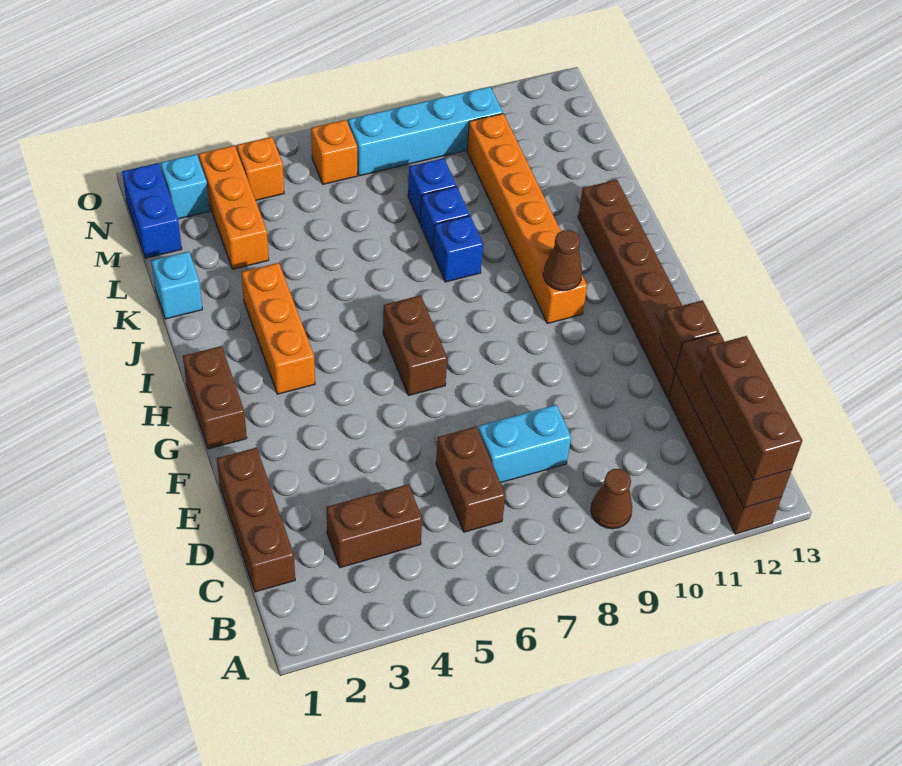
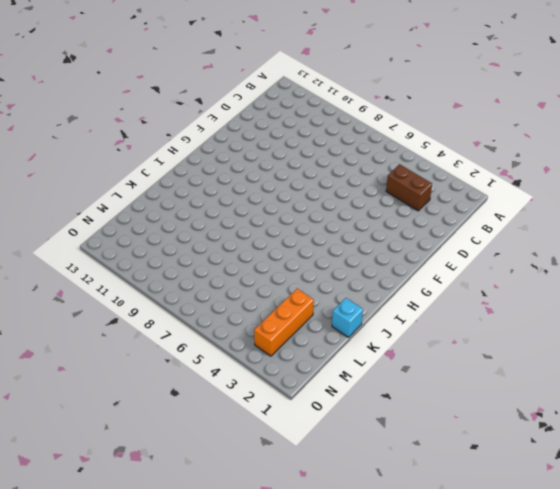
none -> brown 1x4 brick [669,373,782,534]
none -> brown 1x1 cone [591,469,632,529]
none -> brown 1x3 brick [217,447,295,592]

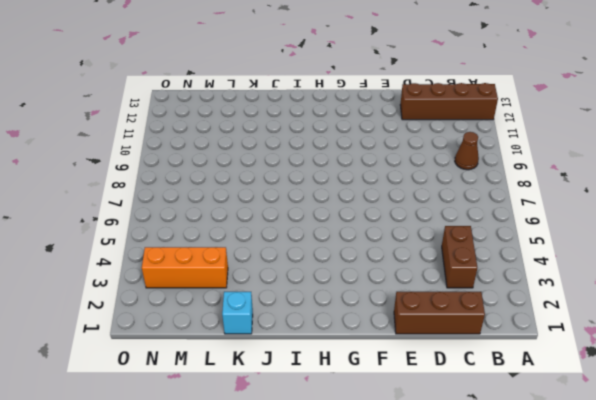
none -> brown 1x2 brick [436,427,506,532]
none -> cyan 1x2 brick [478,405,571,483]
none -> brown 1x6 brick [578,180,682,398]

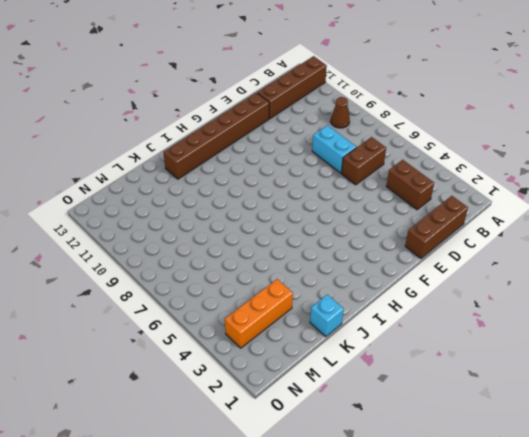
none -> brown 1x2 brick [183,346,247,449]
none -> brown 1x2 brick [383,295,447,396]
none -> orange 1x3 brick [242,263,315,394]

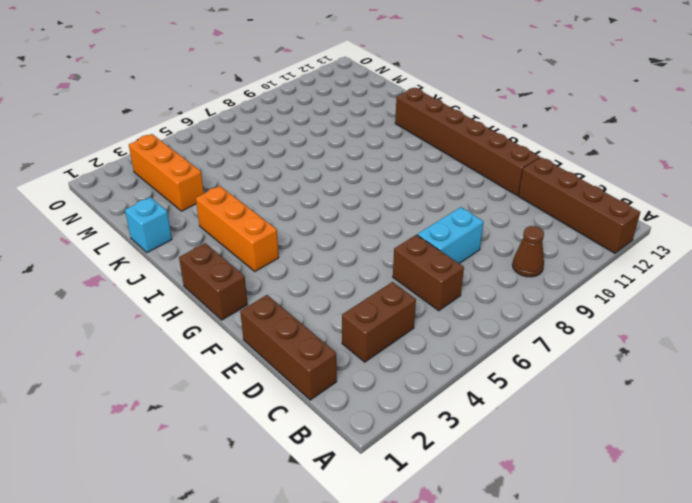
none -> brown 1x2 brick [383,295,447,396]
none -> orange 1x6 brick [467,114,587,323]
none -> blue 1x1 brick [433,216,483,282]

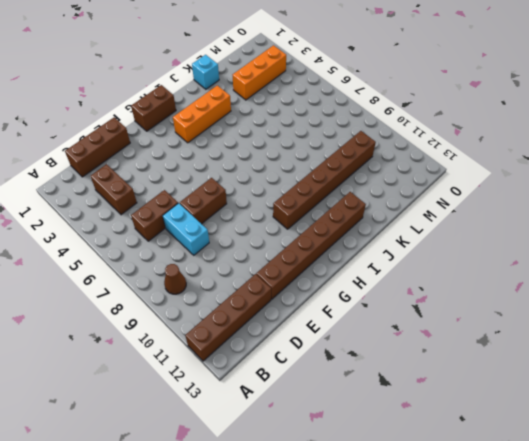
brown 1x2 brick [180,178,227,224] -> brown 1x2 brick moved to [383,295,447,396]
brown 1x6 brick [273,131,376,229] -> orange 1x6 brick [467,114,587,323]
none -> blue 1x1 brick [433,216,483,282]
none -> blue 1x1 brick [420,187,470,252]
none -> blue 1x1 brick [408,158,456,223]

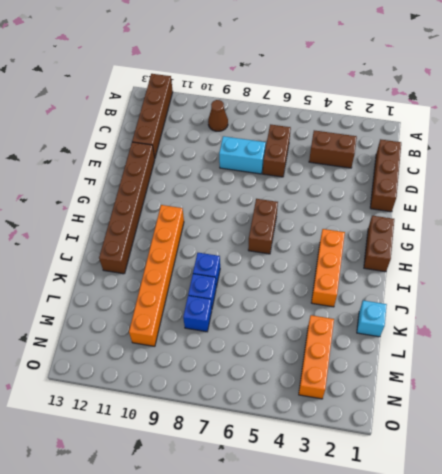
none -> blue 1x2 brick [122,163,182,258]
none -> cyan 1x1 brick [161,154,210,219]
none -> orange 1x1 brick [237,137,284,200]

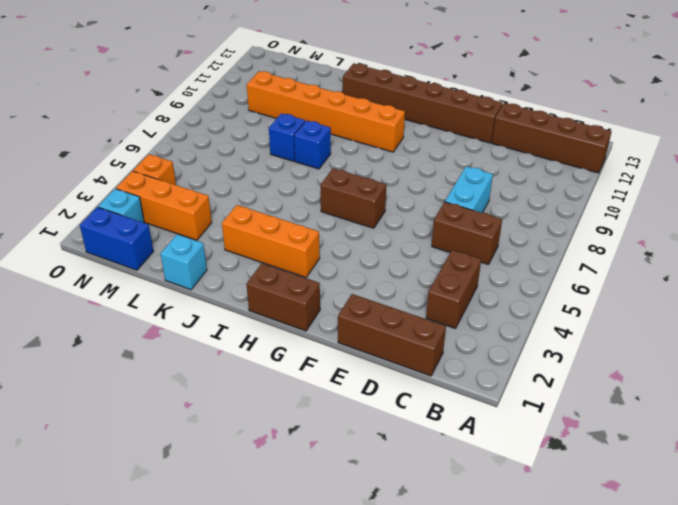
none -> brown 1x1 cone [591,469,632,529]
none -> blue 1x1 brick [408,158,456,223]
none -> orange 1x1 brick [311,120,357,184]

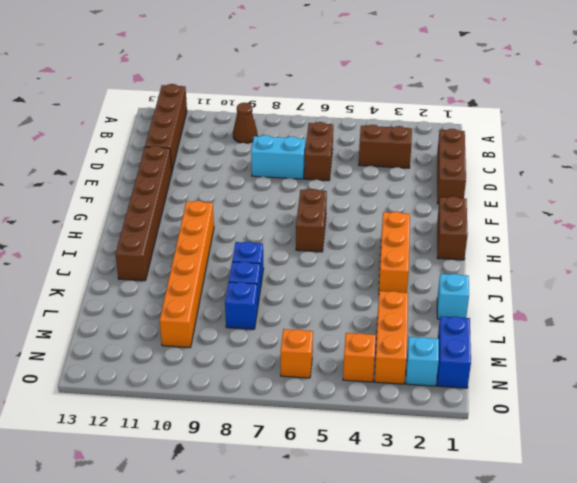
none -> cyan 1x4 brick [348,87,503,176]
none -> brown 1x4 brick [676,333,792,508]
none -> brown 1x1 brick [659,300,719,370]

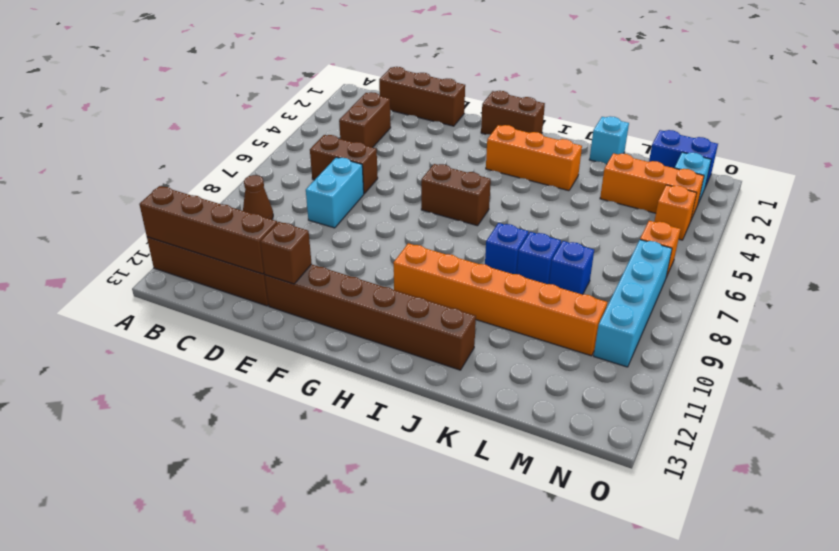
none -> brown 1x1 cone [543,230,582,291]
none -> brown 1x3 brick [700,336,802,480]

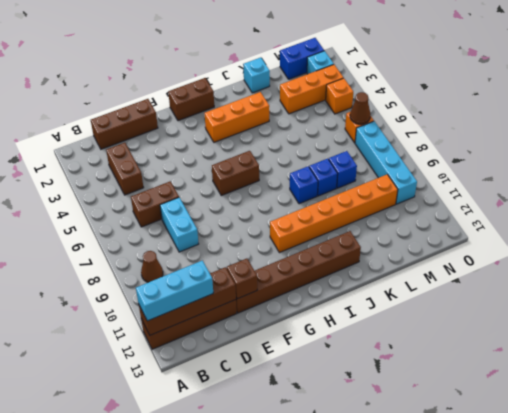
cyan 1x3 brick [136,261,213,321] -> brown 1x3 brick [700,336,802,480]
brown 1x1 cone [350,92,370,124] -> brown 1x1 cone moved to [543,230,582,291]

